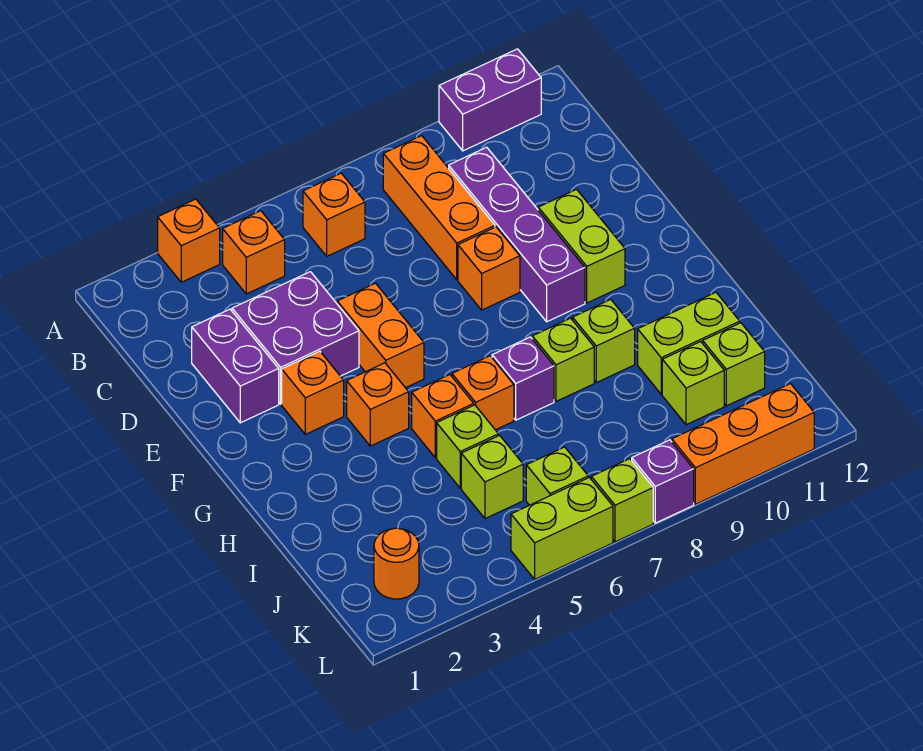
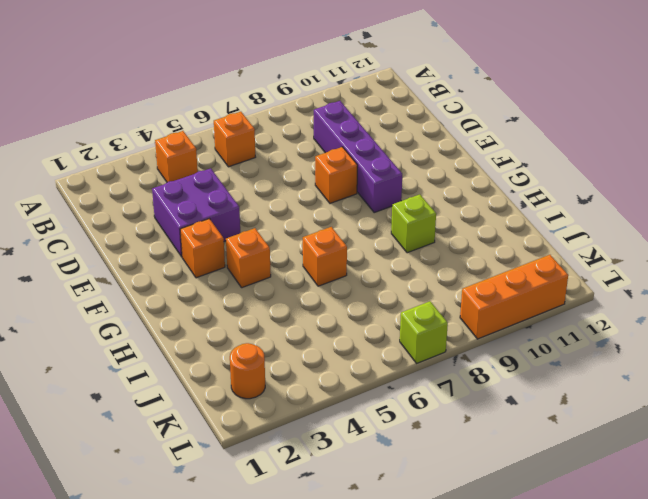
none -> orange 1x1 brick [158,199,220,282]
none -> purple 1x2 brick [439,49,541,151]
none -> orange 1x3 brick [383,136,495,280]

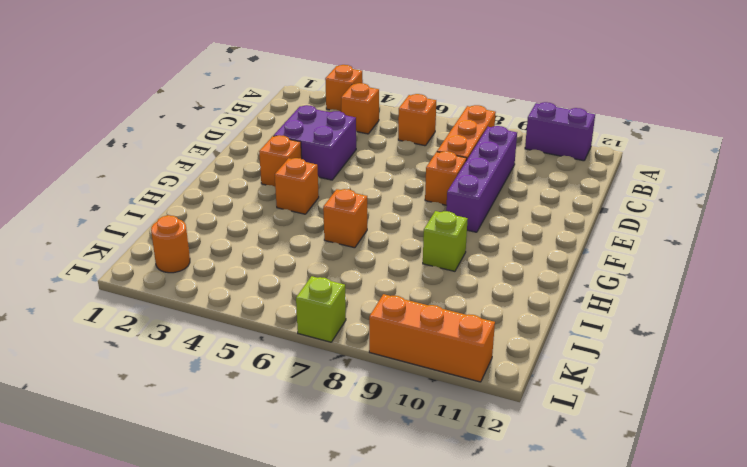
none -> purple 1x2 brick [192,309,279,423]
none -> orange 1x2 brick [337,283,424,388]
none -> lime 1x2 brick [538,189,625,303]

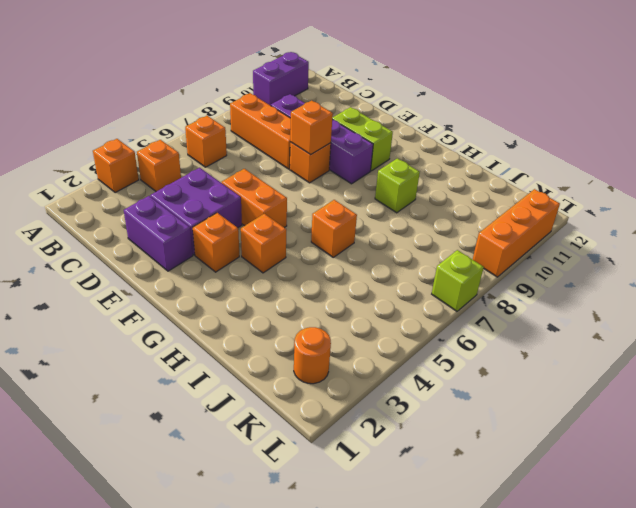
orange 1x1 brick [290,101,333,155] -> orange 1x1 brick moved to [412,375,474,458]
none -> purple 1x1 brick [492,337,554,420]
none -> lime 1x1 brick [532,318,594,401]
none -> lime 1x1 brick [437,405,498,488]

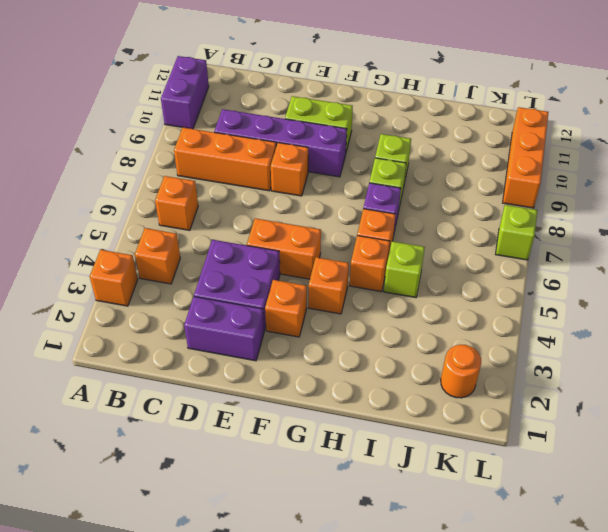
none -> lime 1x2 brick [638,292,740,394]
none -> lime 1x1 brick [461,435,523,519]
none -> lime 1x1 brick [662,342,724,425]

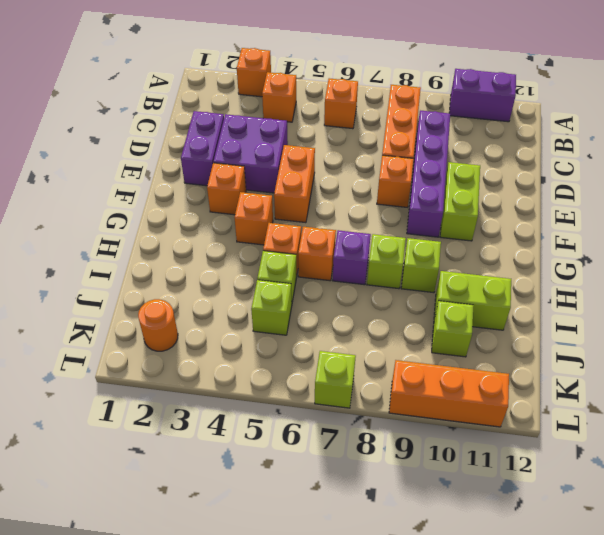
none -> lime 1x1 brick [703,323,765,406]
none -> lime 1x1 brick [526,447,588,505]
none -> lime 1x2 brick [511,477,613,579]

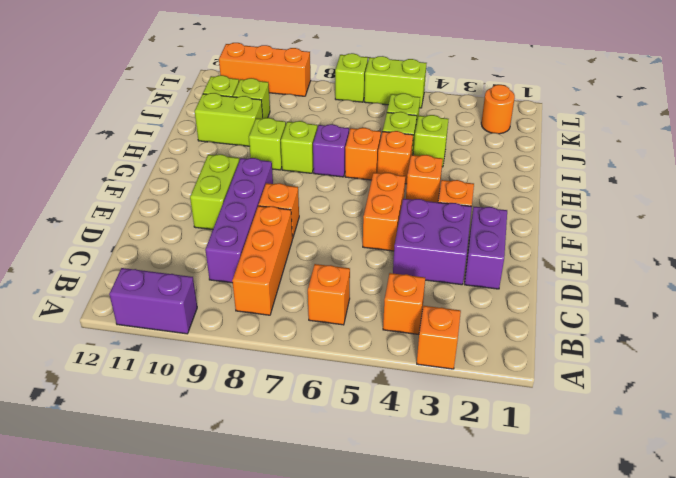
lime 1x1 brick [414,115,448,167] -> lime 1x1 brick moved to [526,447,588,505]
none -> purple 1x1 brick [632,440,694,523]

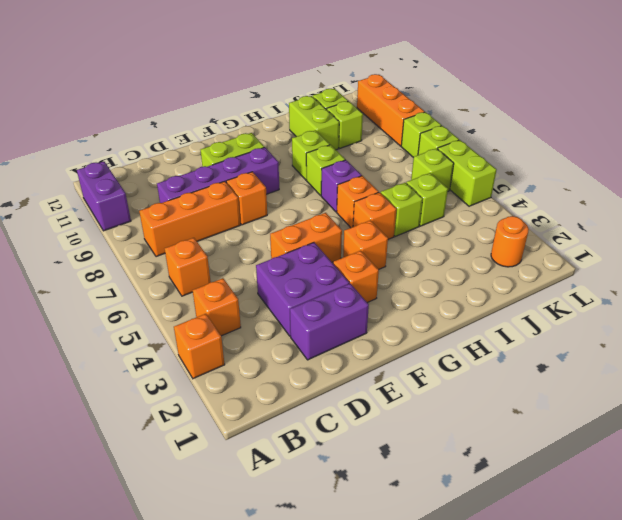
lime 1x1 brick [401,112,441,158] -> purple 1x1 brick [632,440,694,523]

